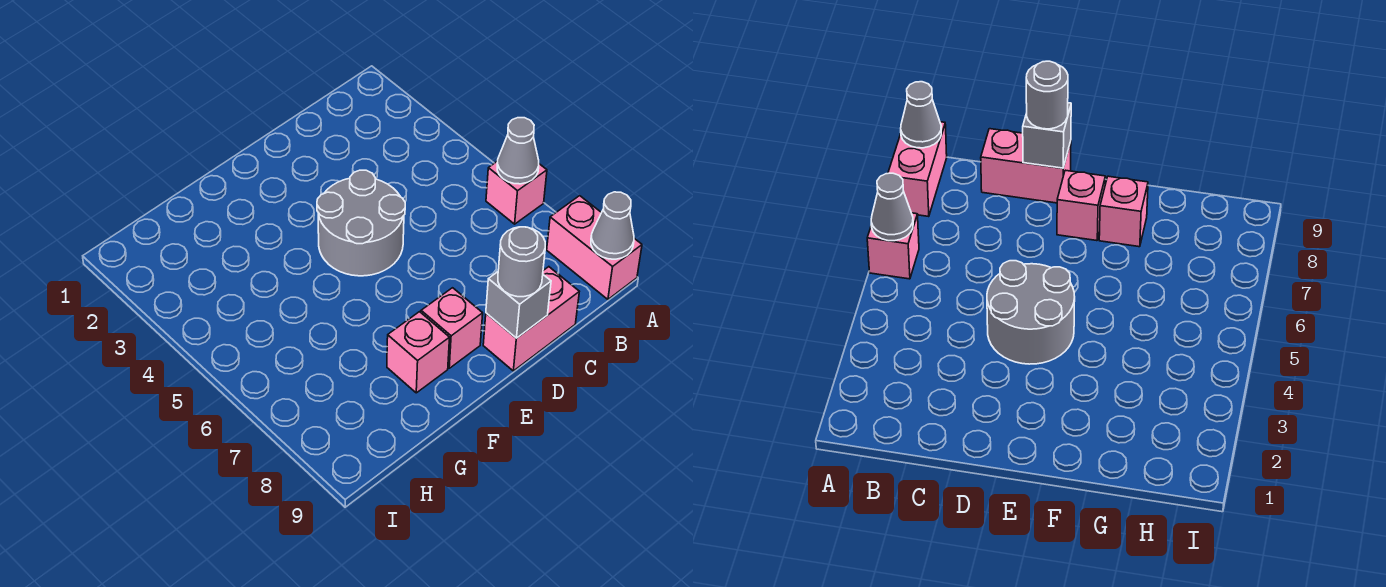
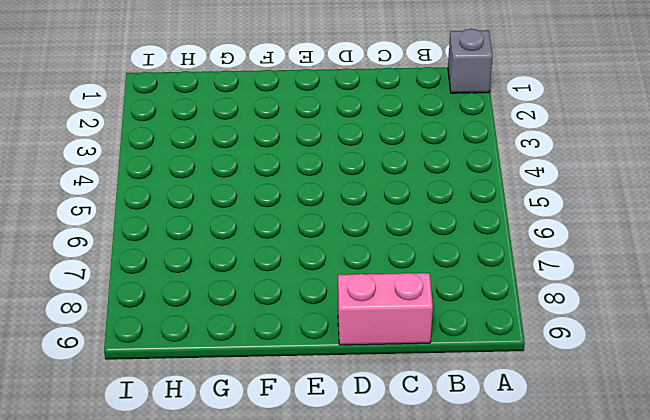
grey 1x1 brick [448,29,493,93] -> grey 1x1 brick moved to [486,272,551,338]
none -> pink 1x1 brick [486,161,547,224]
none -> pink 1x2 brick [547,196,642,299]

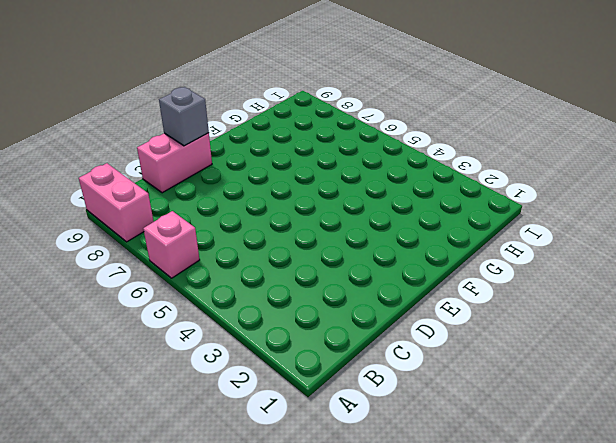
none -> grey 2x2 round brick [317,170,405,276]
none -> pink 1x1 brick [421,288,483,368]

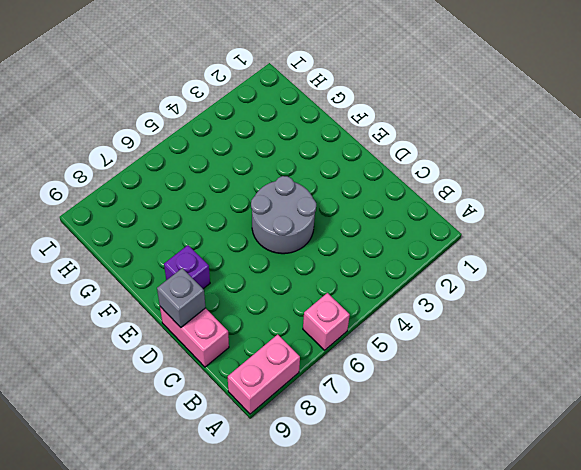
purple 1x1 brick [164,245,210,289] -> pink 1x1 brick [421,288,483,368]
none -> pink 1x1 brick [387,312,450,393]
none -> grey 1x1 cone [497,118,539,184]

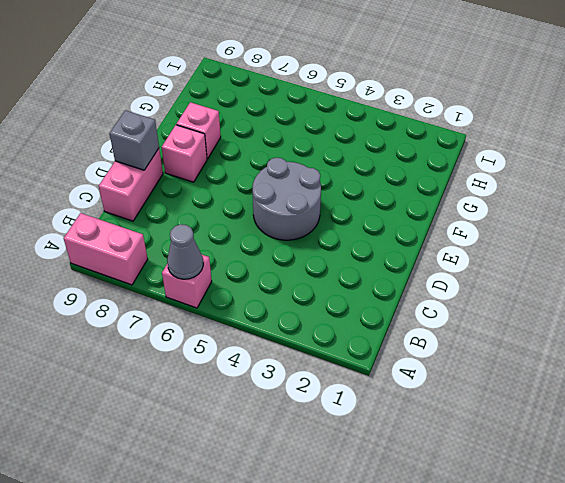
none -> grey 1x1 cone [591,192,634,259]
none -> grey 1x1 round brick [498,227,545,297]

